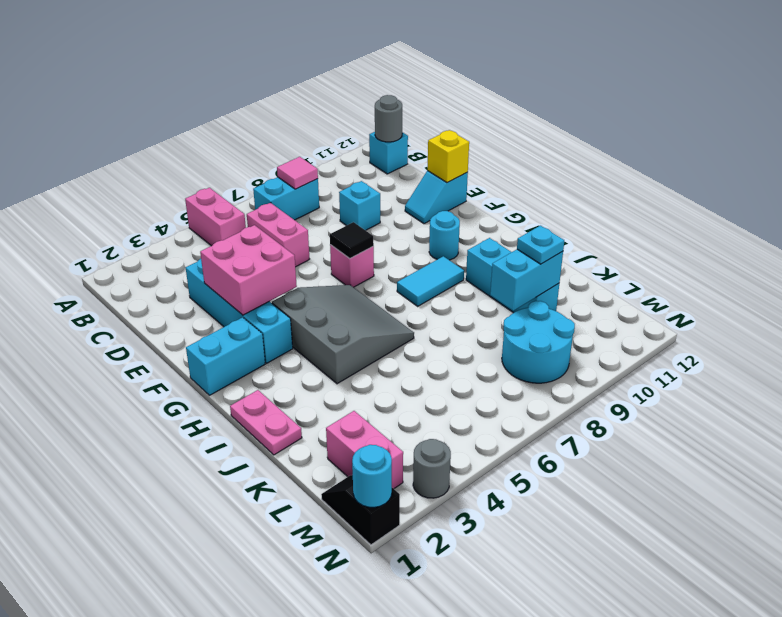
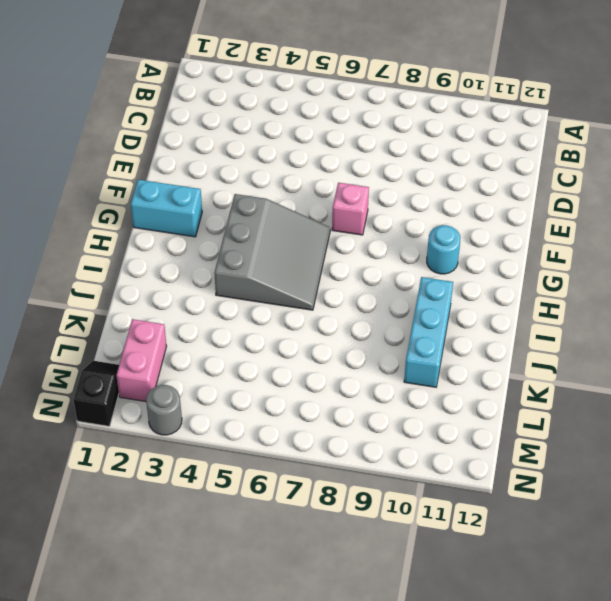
none -> pink 1x2 brick [185,188,246,246]
none -> cyan 1x2 brick [253,177,319,220]
none -> cyan 1x1 brick [369,132,408,174]

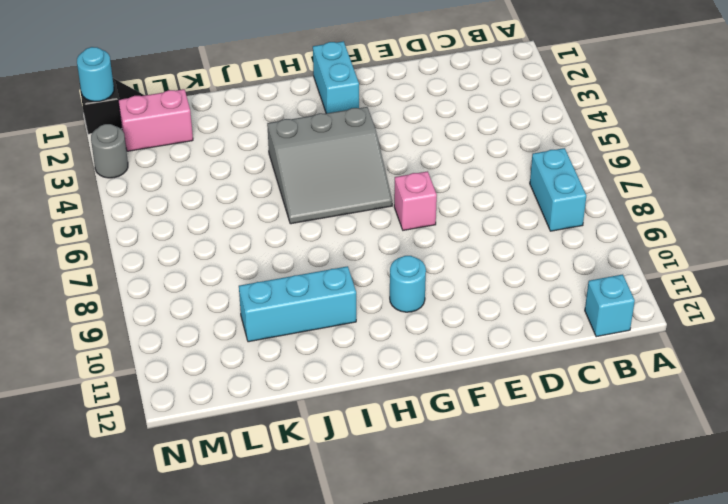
none -> pink 1x2 brick [185,188,246,246]
none -> pink 1x2 brick [247,203,309,267]
none -> cyan 1x4 brick [186,259,293,363]

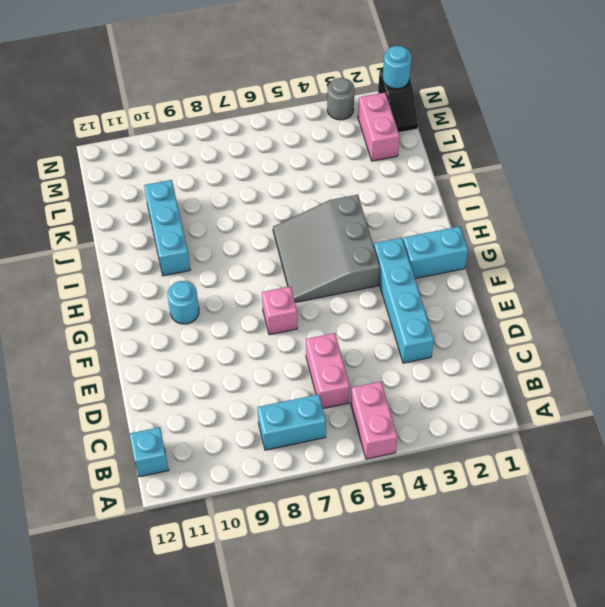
none -> cyan 1x1 brick [339,181,380,230]
none -> cyan 1x2 slope [405,171,468,224]
none -> cyan 1x2 tile [397,256,464,306]

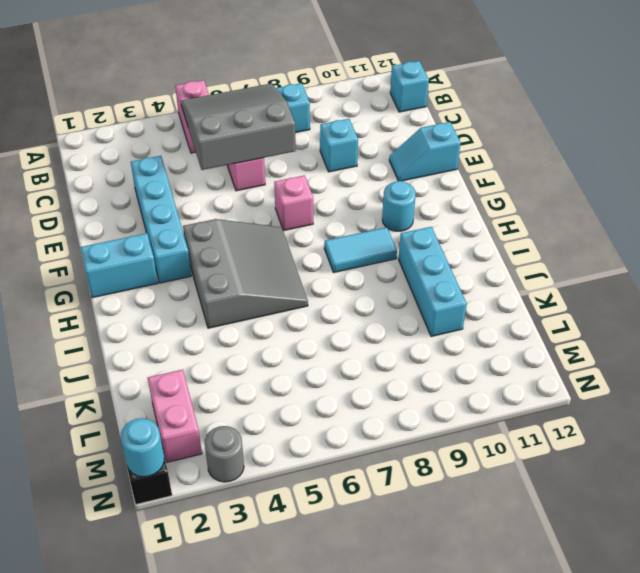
grey 3x3 slope [181,83,296,170] -> none
none -> pink 1x2 plate [230,390,302,455]
none -> cyan 2x2 round brick [502,301,575,383]
none -> pink 1x1 tile [277,157,318,189]

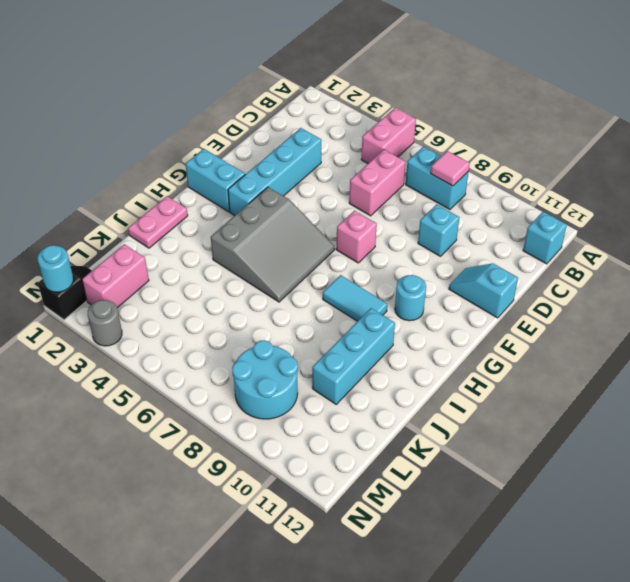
none -> grey 1x1 round brick [375,95,402,142]
none -> pink 2x2 brick [200,225,297,315]
none -> yellow 1x1 brick [428,130,469,183]

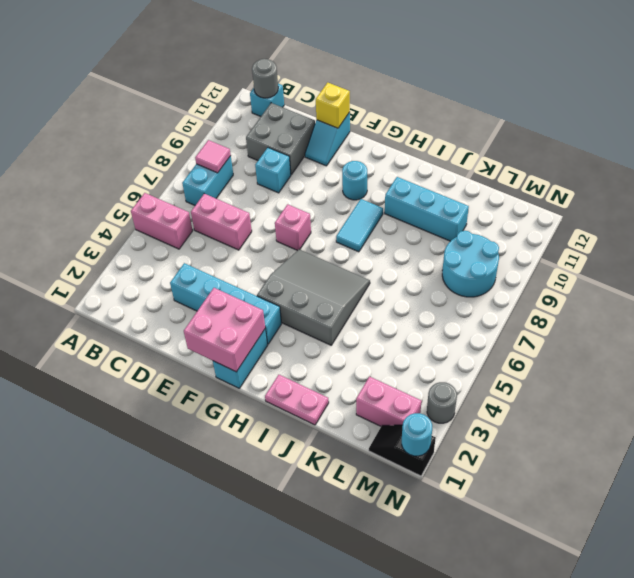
grey 2x2 brick [246,103,315,175] -> none
pink 2x2 brick [184,288,265,372] -> pink 2x2 brick moved to [200,225,297,315]
none -> black 1x1 tile [330,222,374,258]
none -> cyan 1x2 brick [490,249,563,311]
none -> cyan 1x1 plate [517,226,564,264]

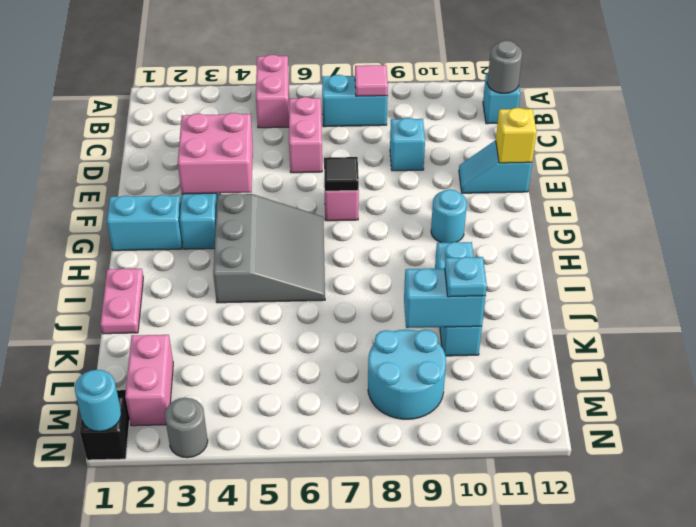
none -> cyan 1x2 tile [397,256,464,306]

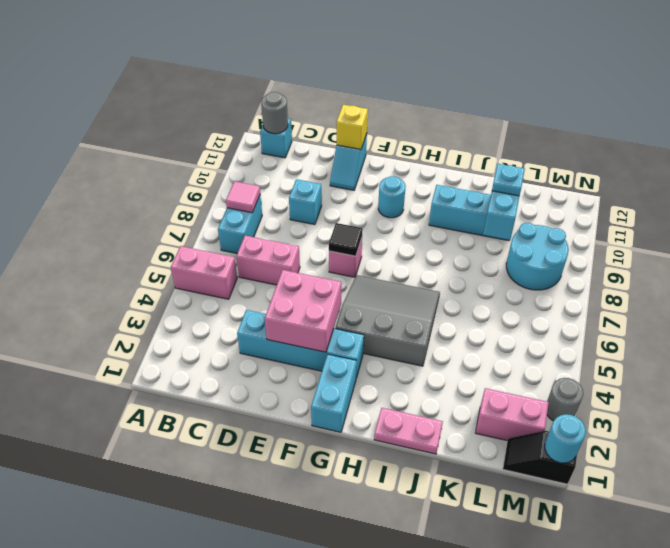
none -> cyan 1x2 tile [397,256,464,306]

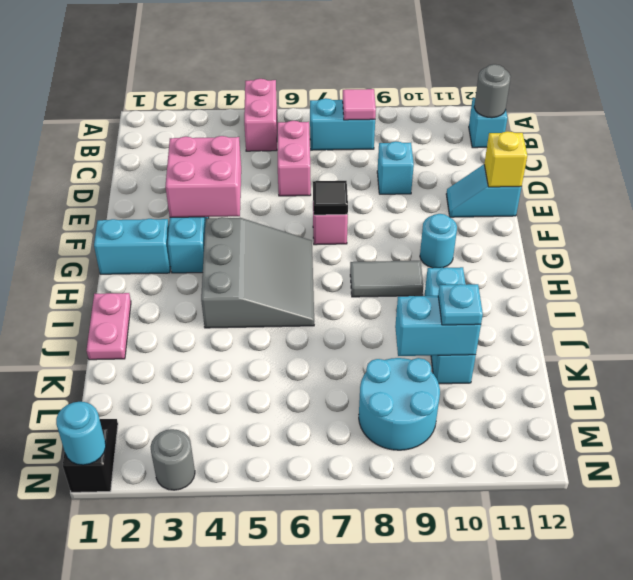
grey 1x2 tile [350,261,423,297] -> cyan 1x2 tile [397,256,464,306]
none -> pink 1x2 brick [326,411,403,489]

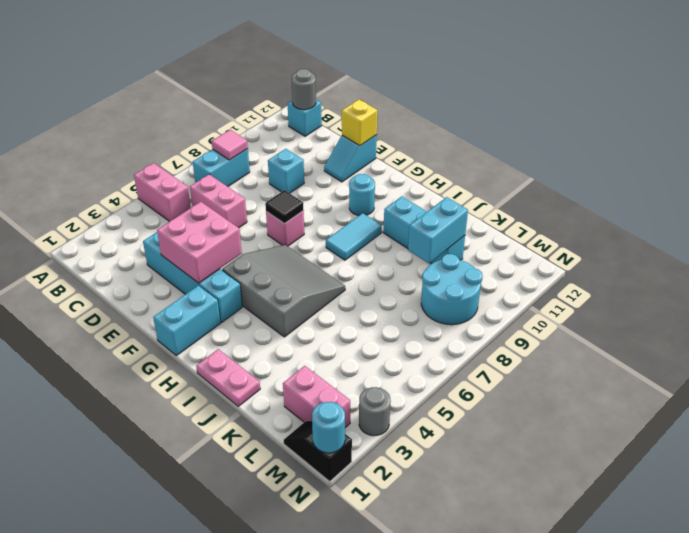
none -> cyan 1x1 plate [517,226,564,264]

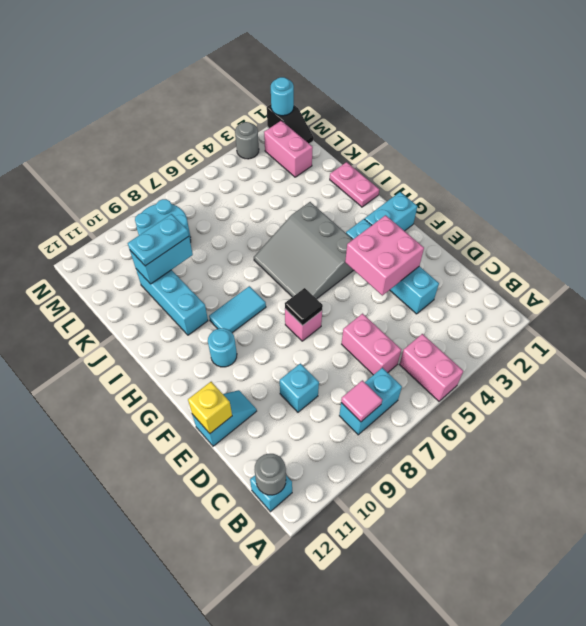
cyan 1x2 plate [128,214,189,266] -> cyan 1x1 plate [517,226,564,264]

